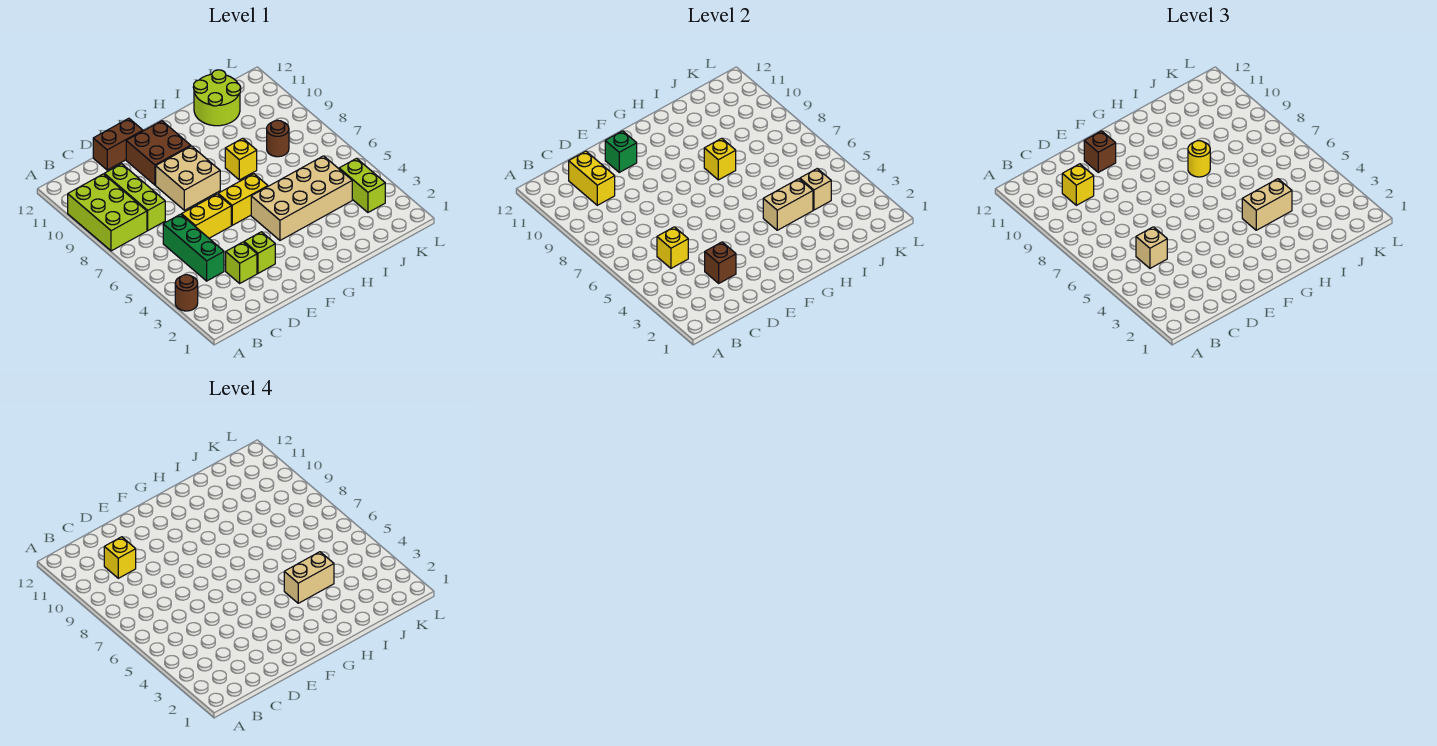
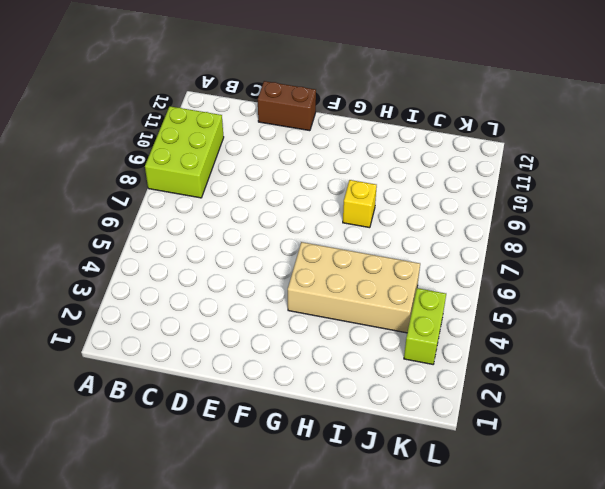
none -> brown 1x1 round brick [175,275,198,311]
none -> green 1x3 brick [163,214,224,281]
none -> lime 1x3 brick [104,164,165,230]
none -> lime 1x1 brick [226,242,257,283]

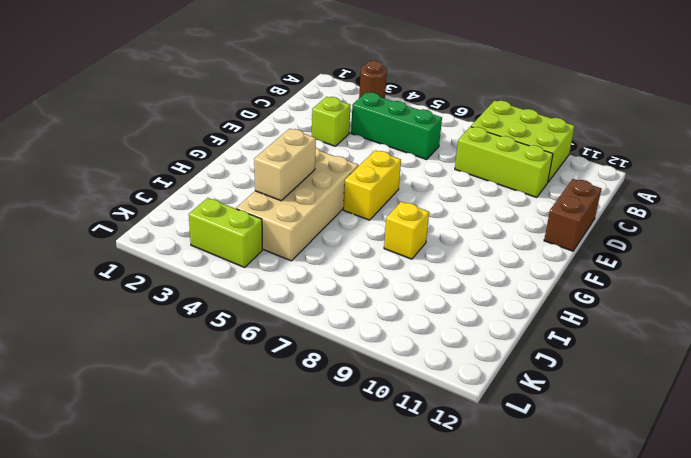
none -> yellow 1x2 brick [182,194,231,238]
none -> lime 1x1 brick [244,232,275,273]
none -> tan 2x2 brick [156,146,220,210]
none -> brown 2x2 brick [126,121,191,185]

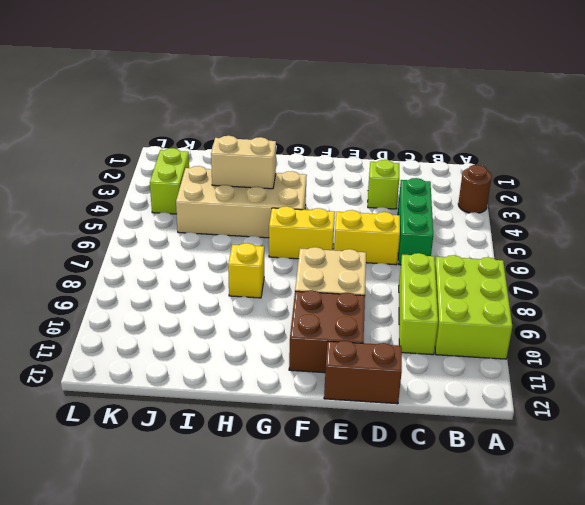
none -> lime 1x1 brick [244,232,275,273]
none -> lime 2x2 round brick [194,70,241,126]
none -> brown 1x1 round brick [267,120,289,157]
none -> yellow 1x1 brick [657,227,688,268]

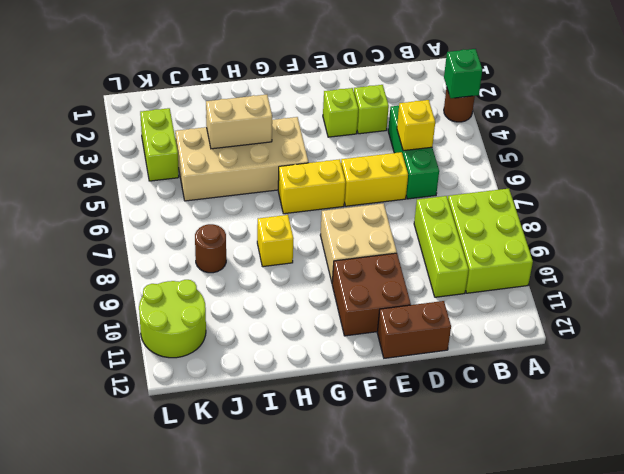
green 1x1 brick [444,49,482,98] -> green 1x1 brick moved to [605,131,637,172]
lime 2x2 round brick [139,280,206,358] -> lime 2x2 round brick moved to [194,70,241,126]
none -> yellow 1x2 brick [569,151,615,205]
none -> brown 1x1 brick [705,242,736,283]
none -> yellow 1x1 brick [704,138,736,180]
none -> tan 1x1 brick [800,169,831,210]

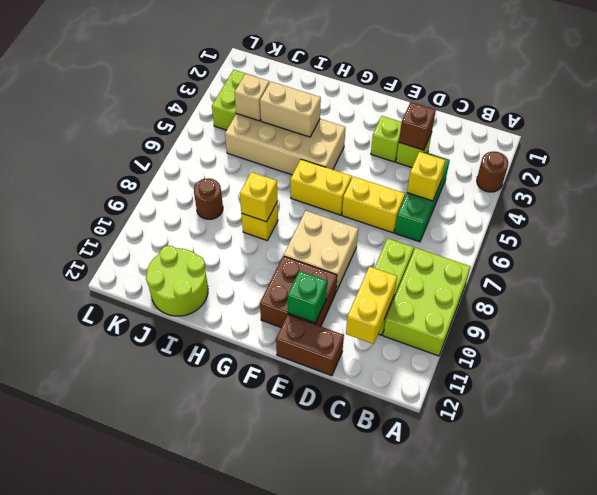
none -> tan 1x1 brick [1136,227,1167,268]
none -> yellow 1x1 brick [1062,164,1094,205]
none -> brown 1x1 brick [1084,131,1116,172]
none -> tan 1x2 brick [1242,179,1292,230]

